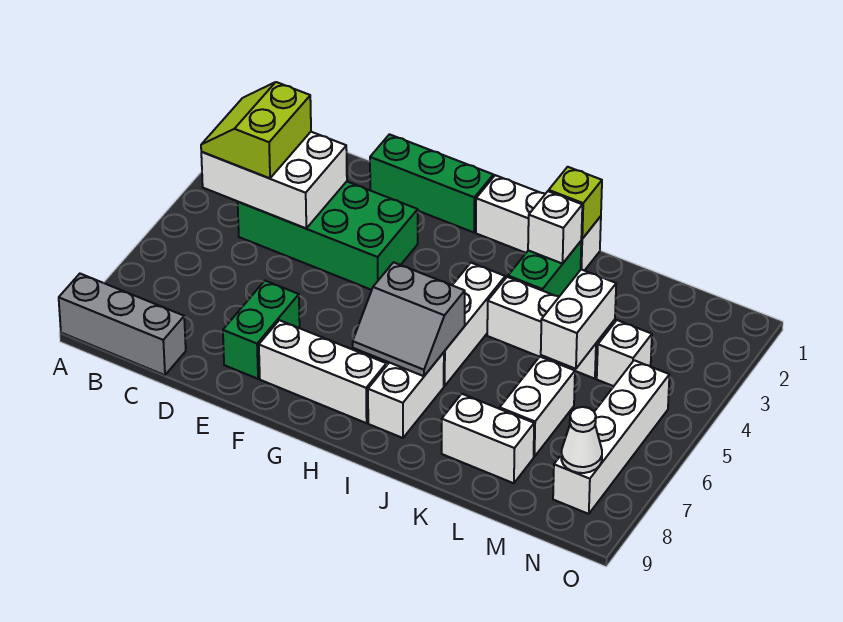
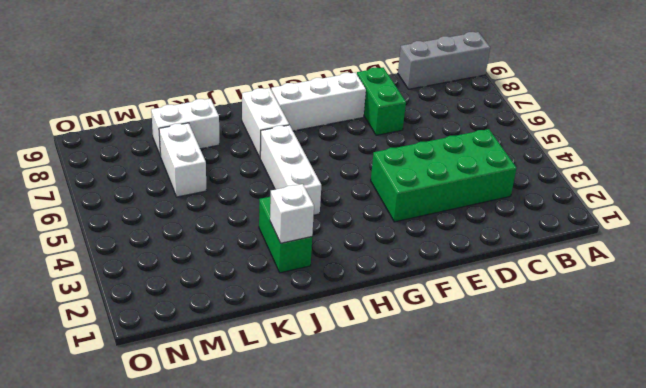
none -> green 1x3 brick [370,134,493,232]
none -> white 1x3 brick [476,175,601,271]
none -> white 1x3 brick [487,277,615,379]

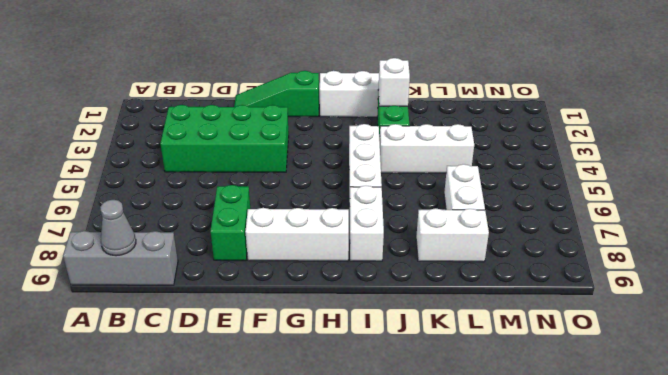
grey 1x1 cone [100,200,136,256] -> none
green 1x3 slope [234,71,319,117] -> green 1x3 brick [370,134,493,232]
none -> white 1x1 brick [597,320,652,386]
none -> white 1x4 brick [553,360,669,514]
none -> white 2x3 brick [201,132,347,228]

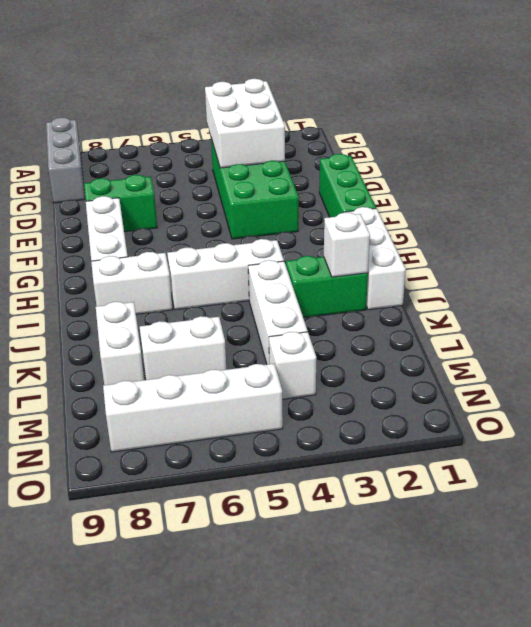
none -> grey 2x2 slope [353,262,465,376]
none -> lime 1x1 brick [549,167,602,239]
none -> white 1x2 brick [541,270,616,369]

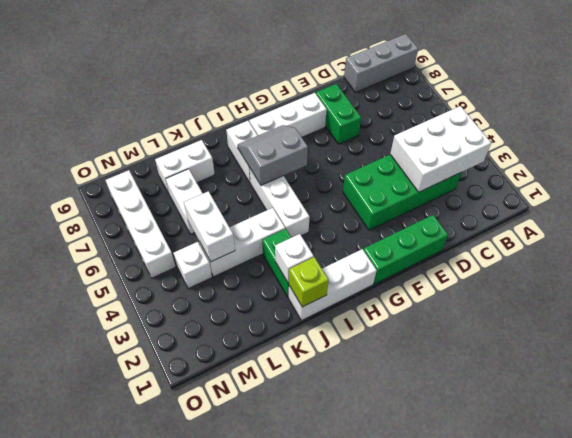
none -> white 1x1 cone [561,407,602,473]
none -> lime 2x2 slope [201,82,311,178]

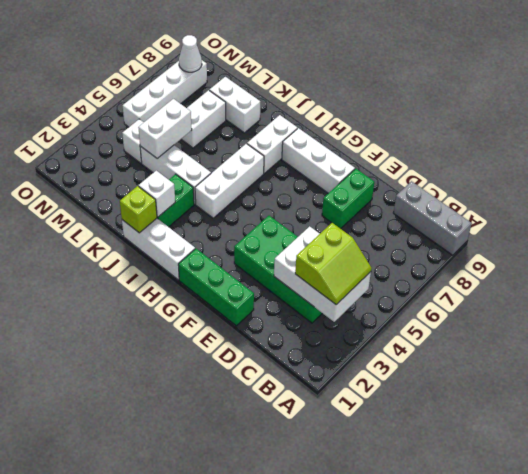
none -> grey 2x2 slope [353,262,465,376]

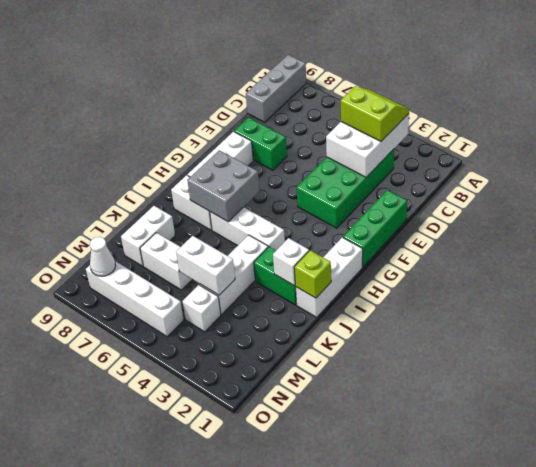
grey 2x2 brick [187,150,259,222] -> grey 2x2 slope [353,262,465,376]

